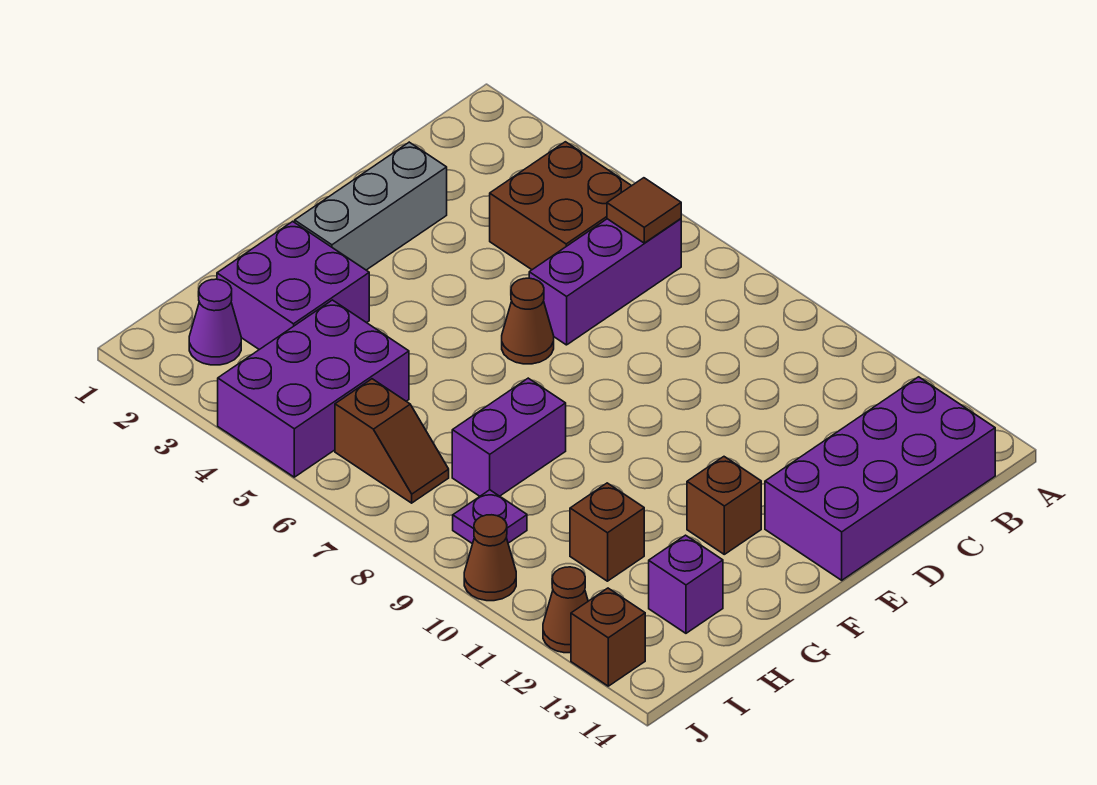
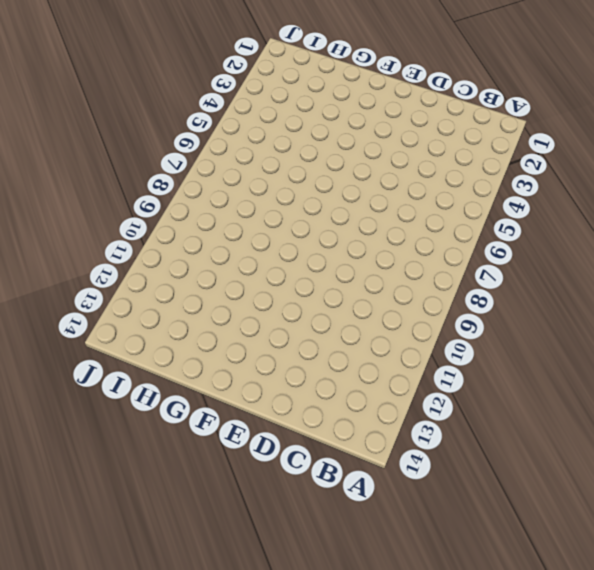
none -> brown 2x2 brick [490,142,631,270]
none -> purple 1x3 brick [529,219,681,345]
none -> purple 2x4 brick [765,377,995,580]

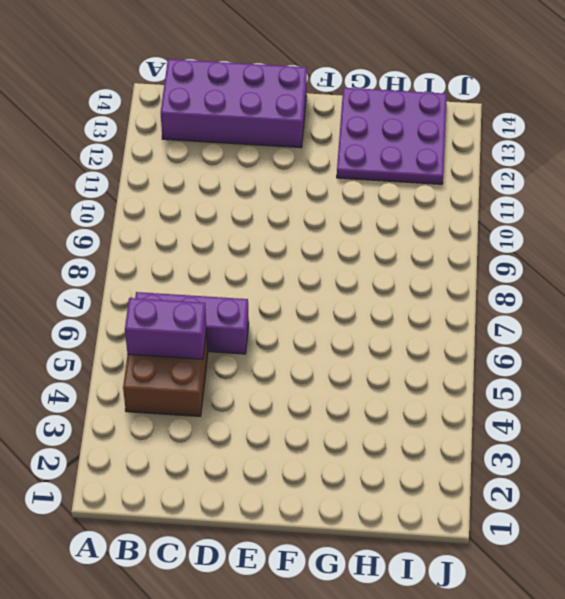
purple 1x2 brick [125,298,206,359] -> purple 1x2 brick moved to [452,378,566,496]
purple 3x3 plate [337,88,447,184] -> purple 1x1 brick [649,535,723,633]
none -> grey 1x3 brick [295,142,447,270]
none -> brown 1x1 cone [502,278,554,364]
none -> brown 1x1 brick [687,457,761,554]

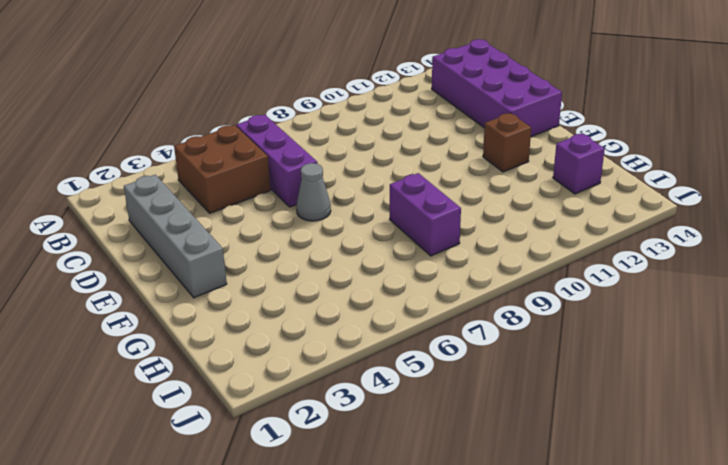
grey 1x4 brick [124,175,227,298] -> grey 1x3 brick [295,142,447,270]
grey 1x1 cone [296,163,331,221] -> brown 1x1 cone [502,278,554,364]
none -> purple 2x2 brick [217,221,369,350]
none -> purple 2x3 brick [218,300,409,477]
none -> brown 1x1 brick [570,483,644,581]

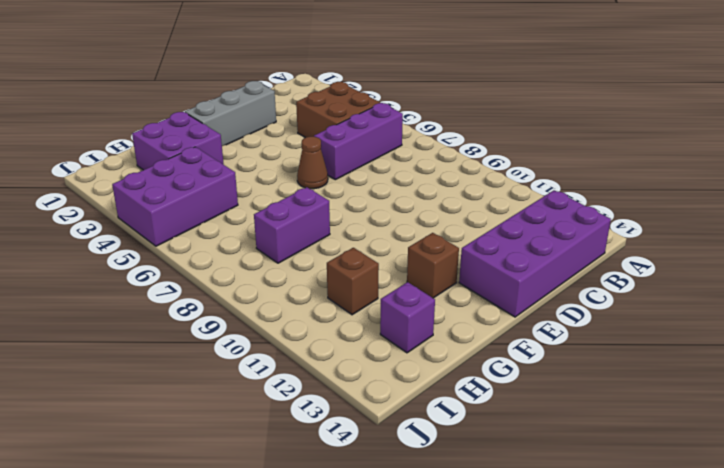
none -> purple 1x1 cone [189,279,241,365]
none -> brown 1x2 slope [335,379,449,503]
none -> purple 1x1 plate [453,490,527,544]

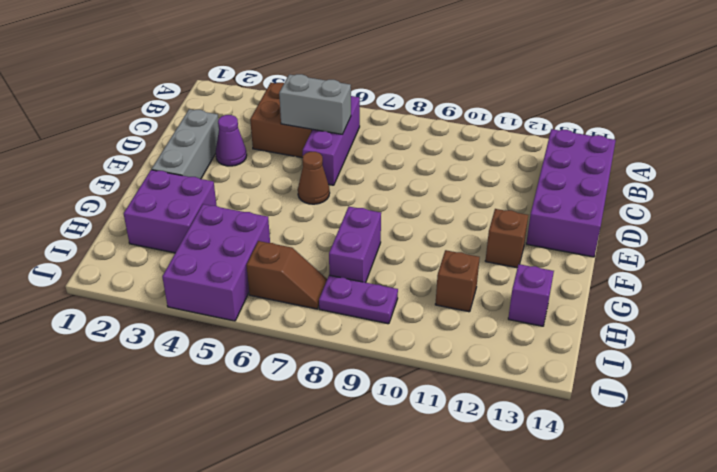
grey 1x2 brick [279,74,351,135] -> none
purple 1x1 cone [216,115,247,166] -> purple 1x1 cone moved to [189,279,241,365]
purple 1x2 plate [319,275,398,324] -> purple 1x1 plate [453,490,527,544]
none -> brown 1x1 cone [464,515,516,601]
none -> brown 1x1 cone [543,567,588,653]
none -> brown 1x1 brick [571,588,645,686]

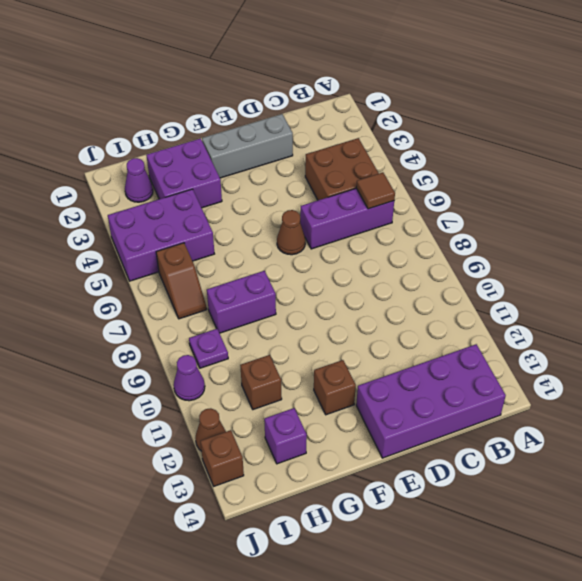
purple 1x1 cone [174,355,205,401] -> brown 1x1 cone [464,515,516,601]

